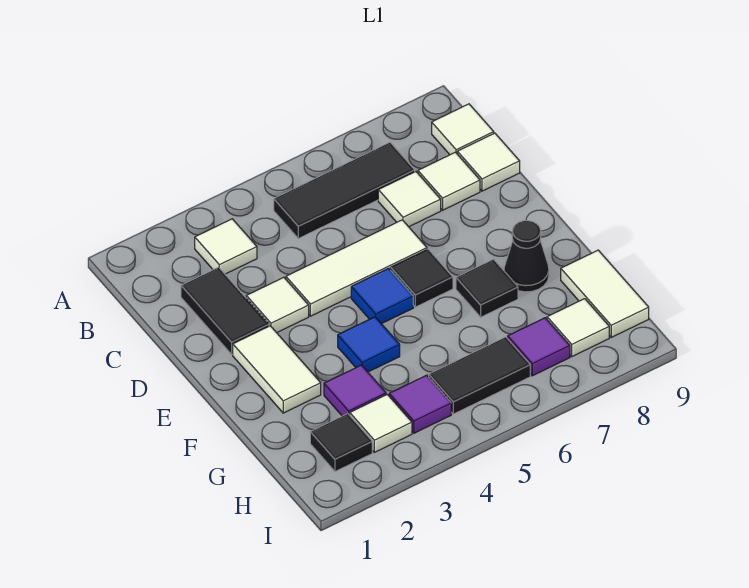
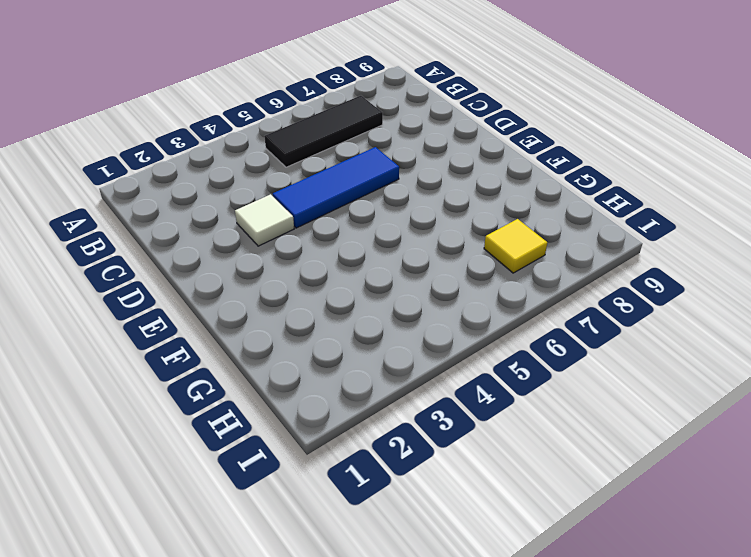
blue 1x3 tile [273,147,399,228] -> white 1x3 tile [286,220,427,316]
yellow 1x1 tile [484,219,547,273] -> purple 1x1 tile [508,318,570,376]
none -> white 1x1 tile [195,219,257,274]
none -> white 1x1 tile [432,104,494,155]
none -> black 1x2 tile [181,267,269,354]

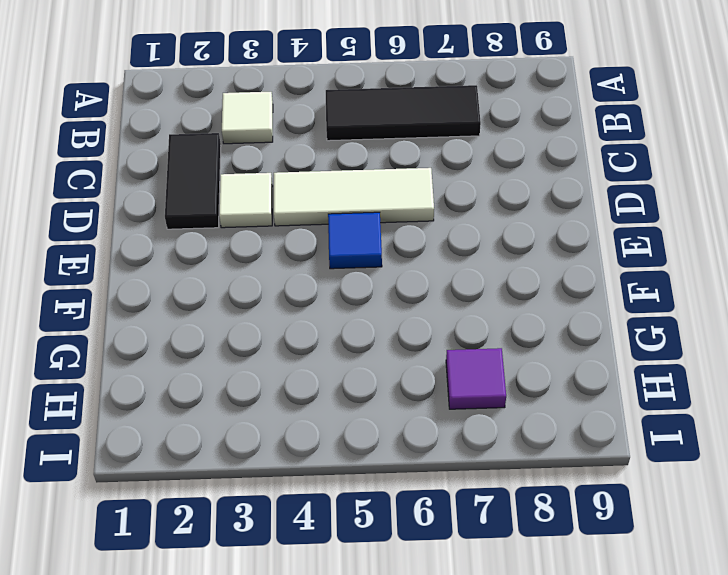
none -> white 1x1 tile [432,104,494,155]
none -> white 1x1 tile [378,172,441,227]
none -> white 1x1 tile [418,152,480,210]

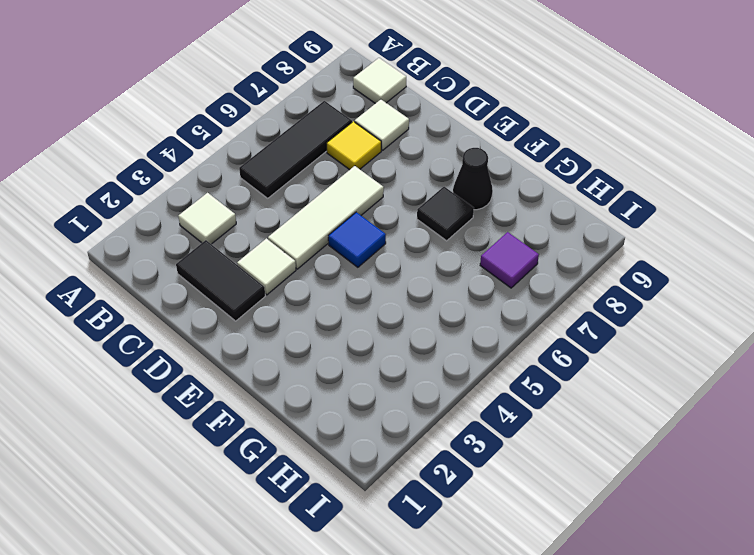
yellow 1x1 tile [326,121,381,170] -> white 1x1 tile [378,172,441,227]
none -> white 1x1 tile [457,133,520,191]
none -> white 1x2 tile [233,326,321,413]
none -> black 1x1 tile [391,249,453,307]

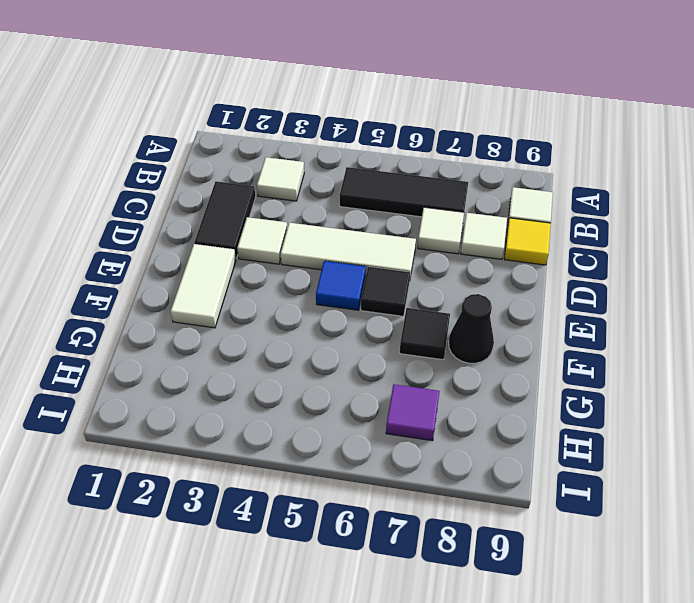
yellow 1x1 tile [504,218,551,265] -> white 1x1 tile [457,133,520,191]
none -> blue 1x1 tile [338,317,400,372]
none -> purple 1x1 tile [324,365,386,416]
none -> white 1x2 tile [561,250,649,337]

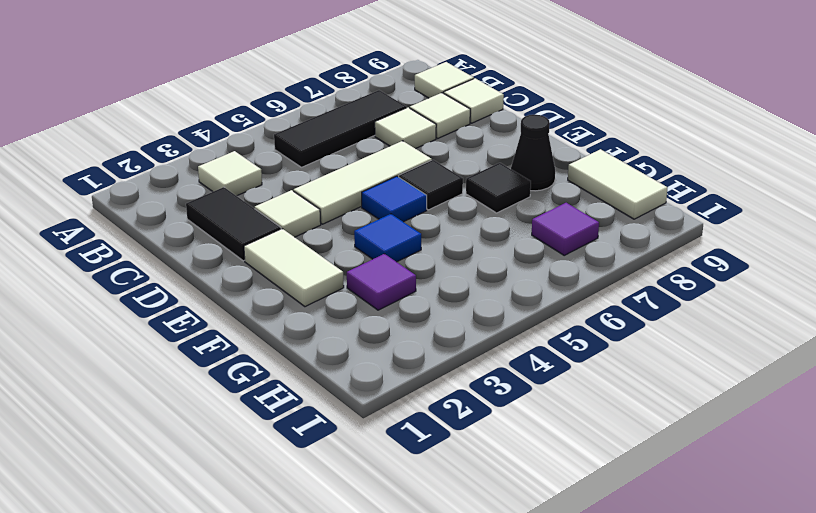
none -> black 1x1 tile [310,414,372,472]
none -> white 1x1 tile [350,394,412,452]
none -> purple 1x1 tile [389,375,451,433]

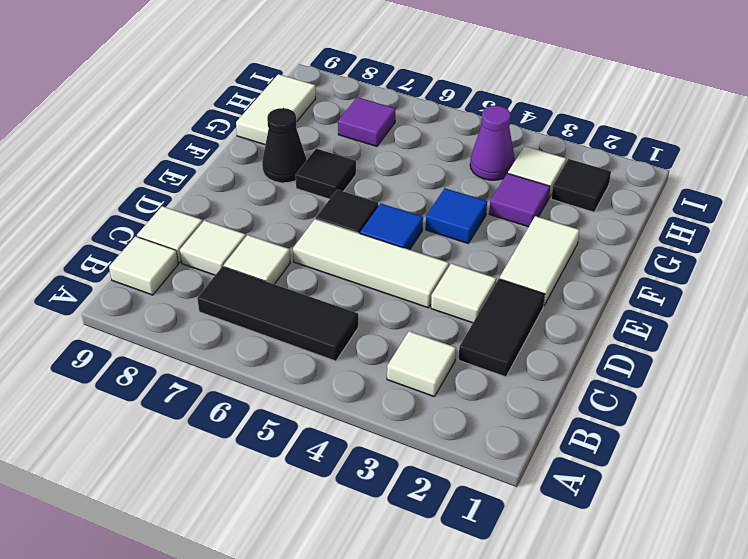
purple 1x1 cone [470,106,515,180] -> purple 1x1 tile [389,375,451,433]
none -> black 1x2 tile [429,337,530,414]
none -> white 1x1 tile [547,299,609,356]

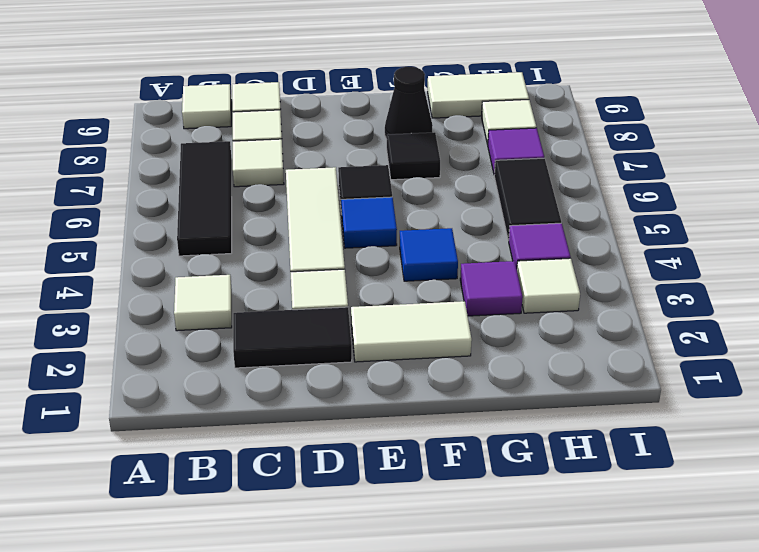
none -> black 1x1 tile [310,414,372,472]

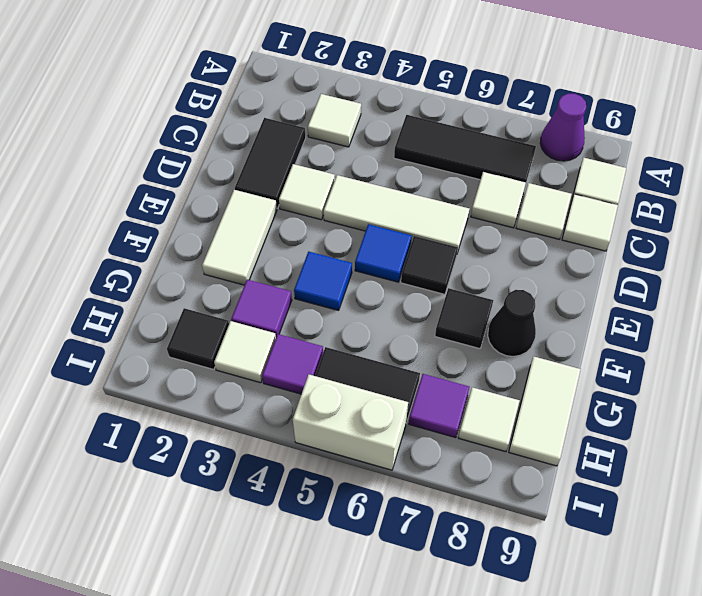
purple 1x1 cone [540,94,586,161] -> none
white 1x2 brick [293,375,408,470] -> none

